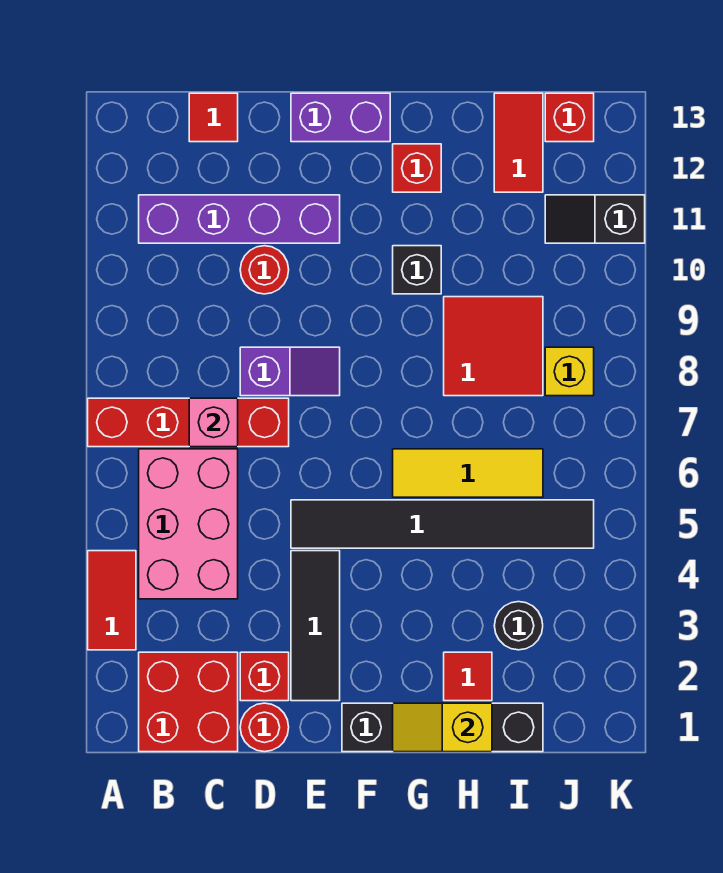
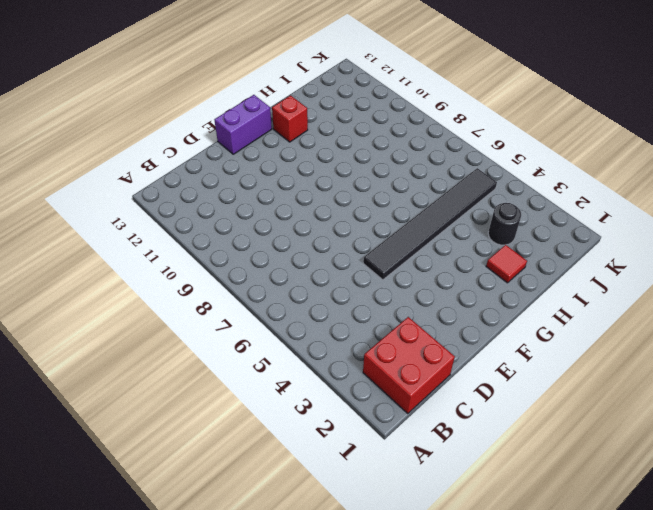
none -> red 1x2 tile [88,551,136,650]
none -> red 1x4 brick [88,398,289,447]
none -> pink 2x3 brick [139,449,238,599]

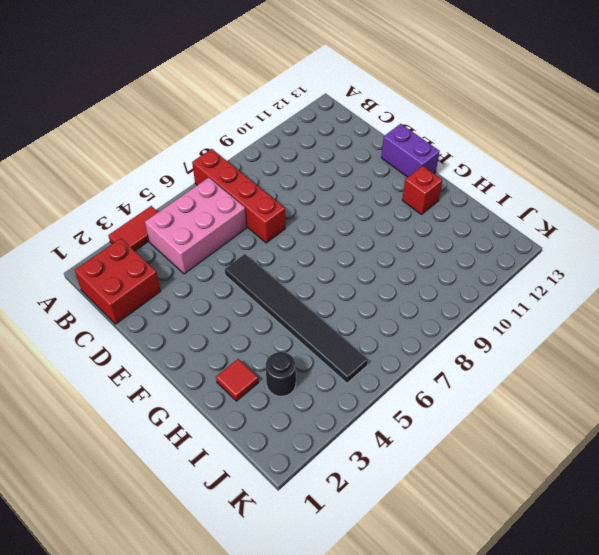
none -> purple 1x4 brick [139,195,340,243]
none -> red 1x1 tile [189,93,238,142]
none -> red 1x1 round brick [240,703,289,752]

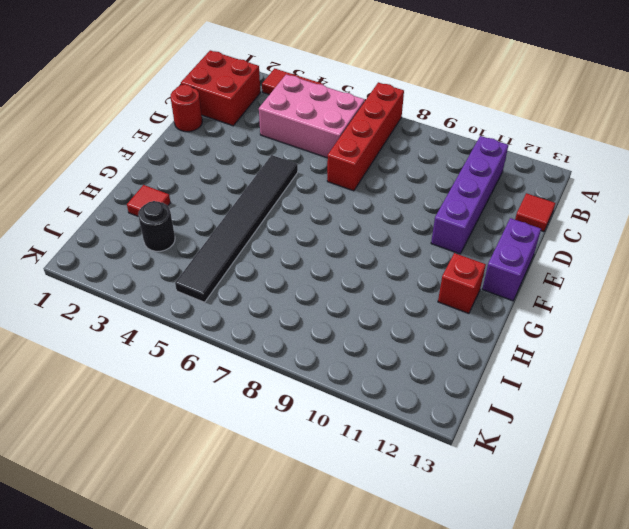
none -> red 1x1 brick [240,652,289,701]
none -> purple 1x2 slope [240,347,340,396]
none -> red 1x1 round brick [240,246,289,294]

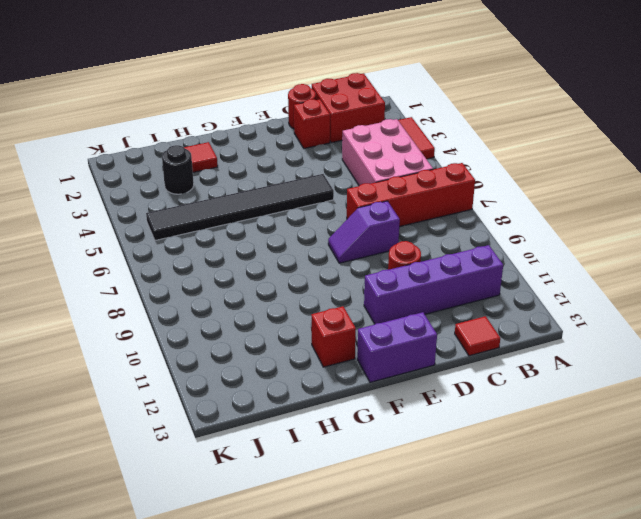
none -> black 1x3 tile [291,551,340,701]
none -> black 1x4 brick [342,703,543,752]
none -> yellow 1x3 tile [393,449,543,497]

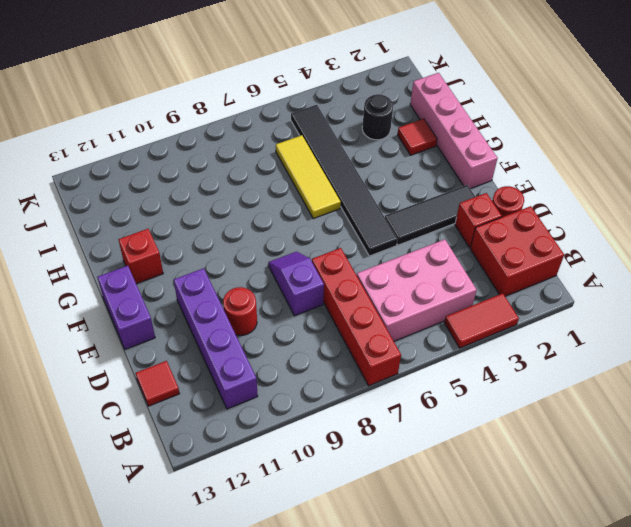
pink 1x4 brick [410,73,498,189] -> black 1x4 brick [342,703,543,752]
none -> black 1x1 brick [393,246,441,294]
none -> red 2x2 tile [444,297,543,396]
none -> red 1x2 tile [494,93,543,192]

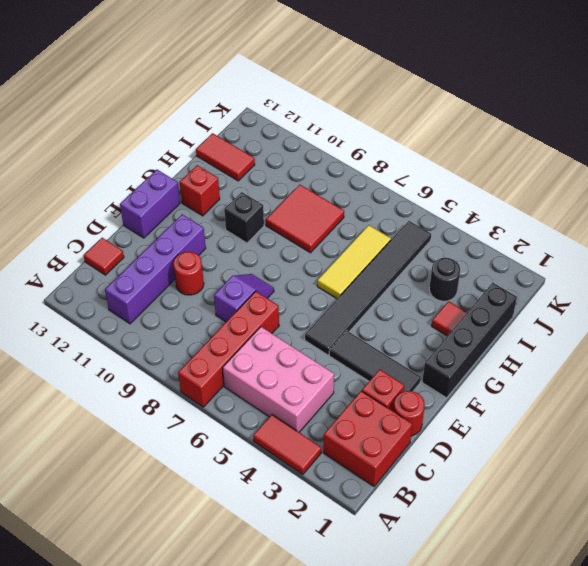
none -> yellow 1x1 brick [545,347,594,396]
none -> black 1x2 slope [545,195,645,243]
none -> red 1x1 brick [545,93,594,142]

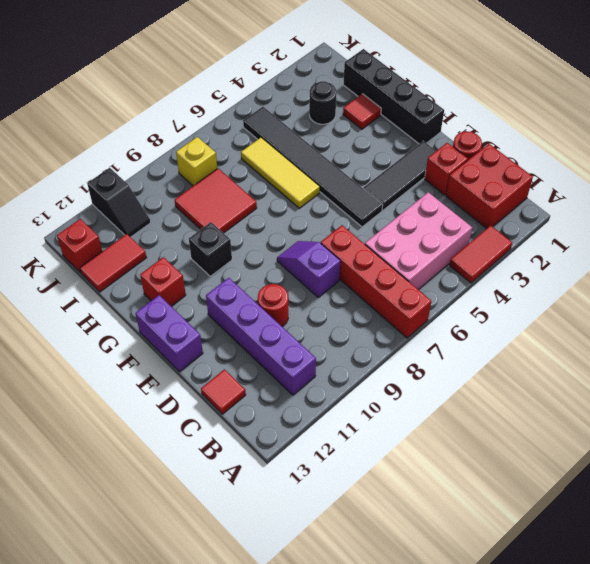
none -> pink 1x1 brick [189,398,238,447]
none -> yellow 1x2 slope [393,703,492,752]

